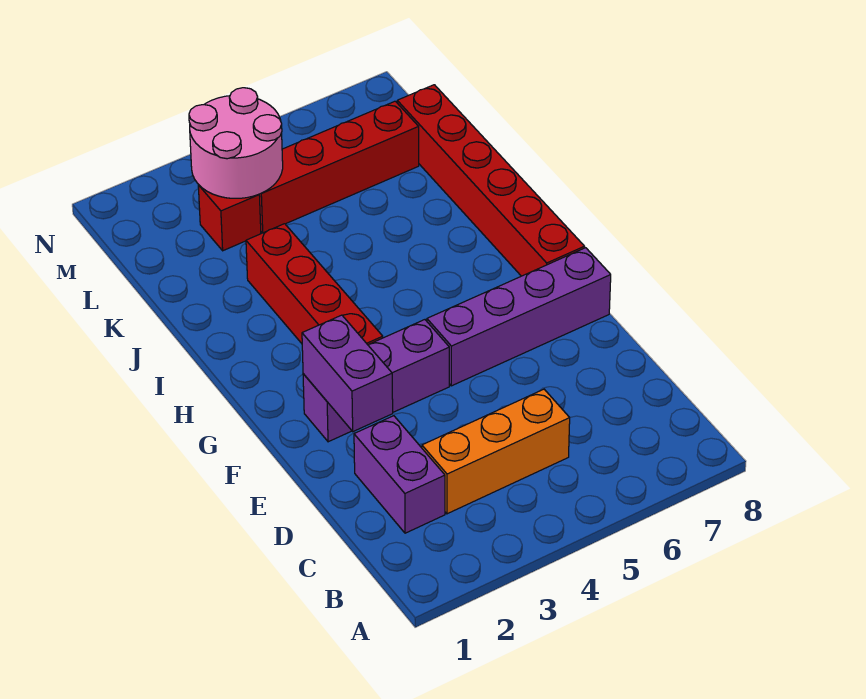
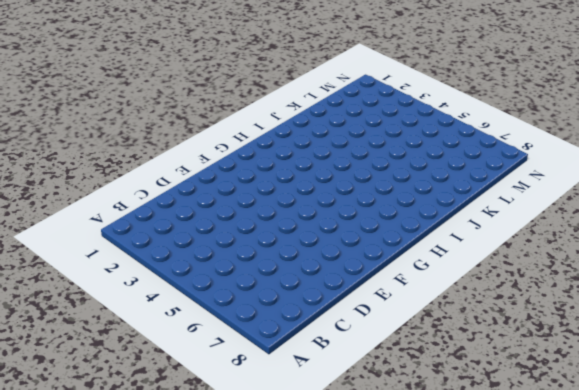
none -> purple 1x2 brick [354,416,445,533]
none -> orange 1x3 brick [422,389,570,514]

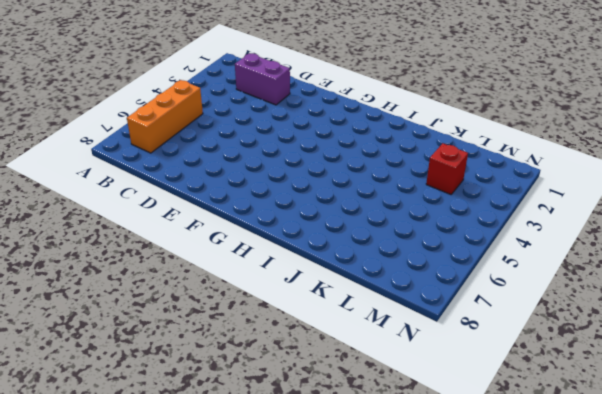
orange 1x3 brick [127,80,203,153] -> orange 1x3 brick moved to [422,389,570,514]
none -> purple 1x3 brick [303,320,449,442]
none -> purple 1x4 brick [427,248,611,386]

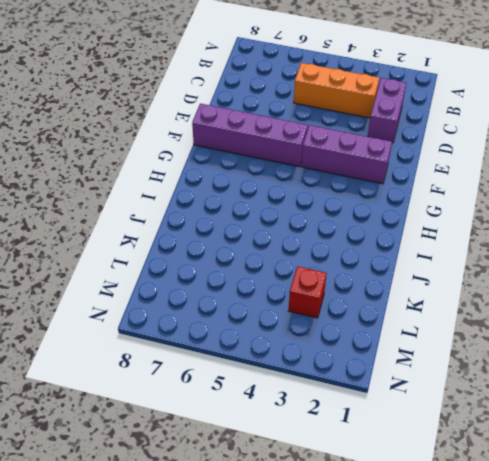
none -> red 1x4 brick [246,224,383,345]
none -> red 1x6 brick [397,85,584,276]

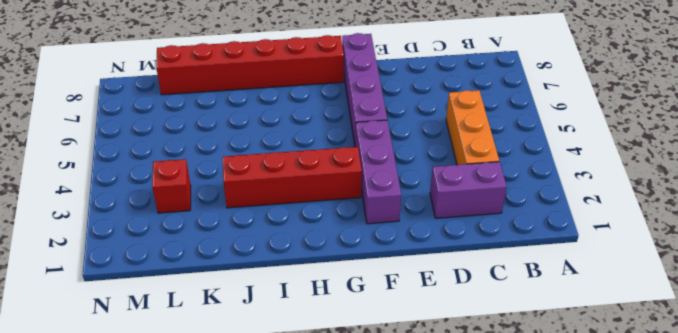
none -> red 1x4 brick [259,101,419,233]
none -> purple 1x2 brick [302,315,393,431]

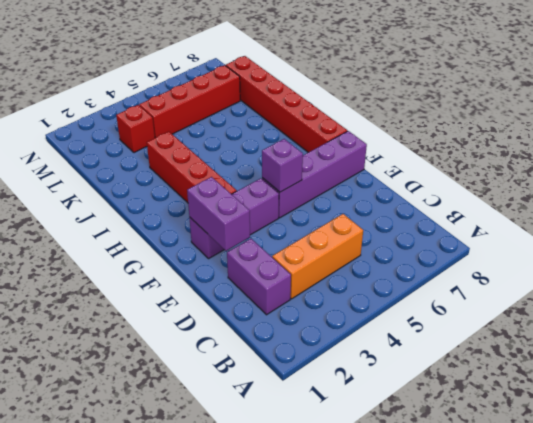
purple 1x1 brick [262,139,303,192] -> none
none -> pink 2x2 round brick [189,88,283,198]

